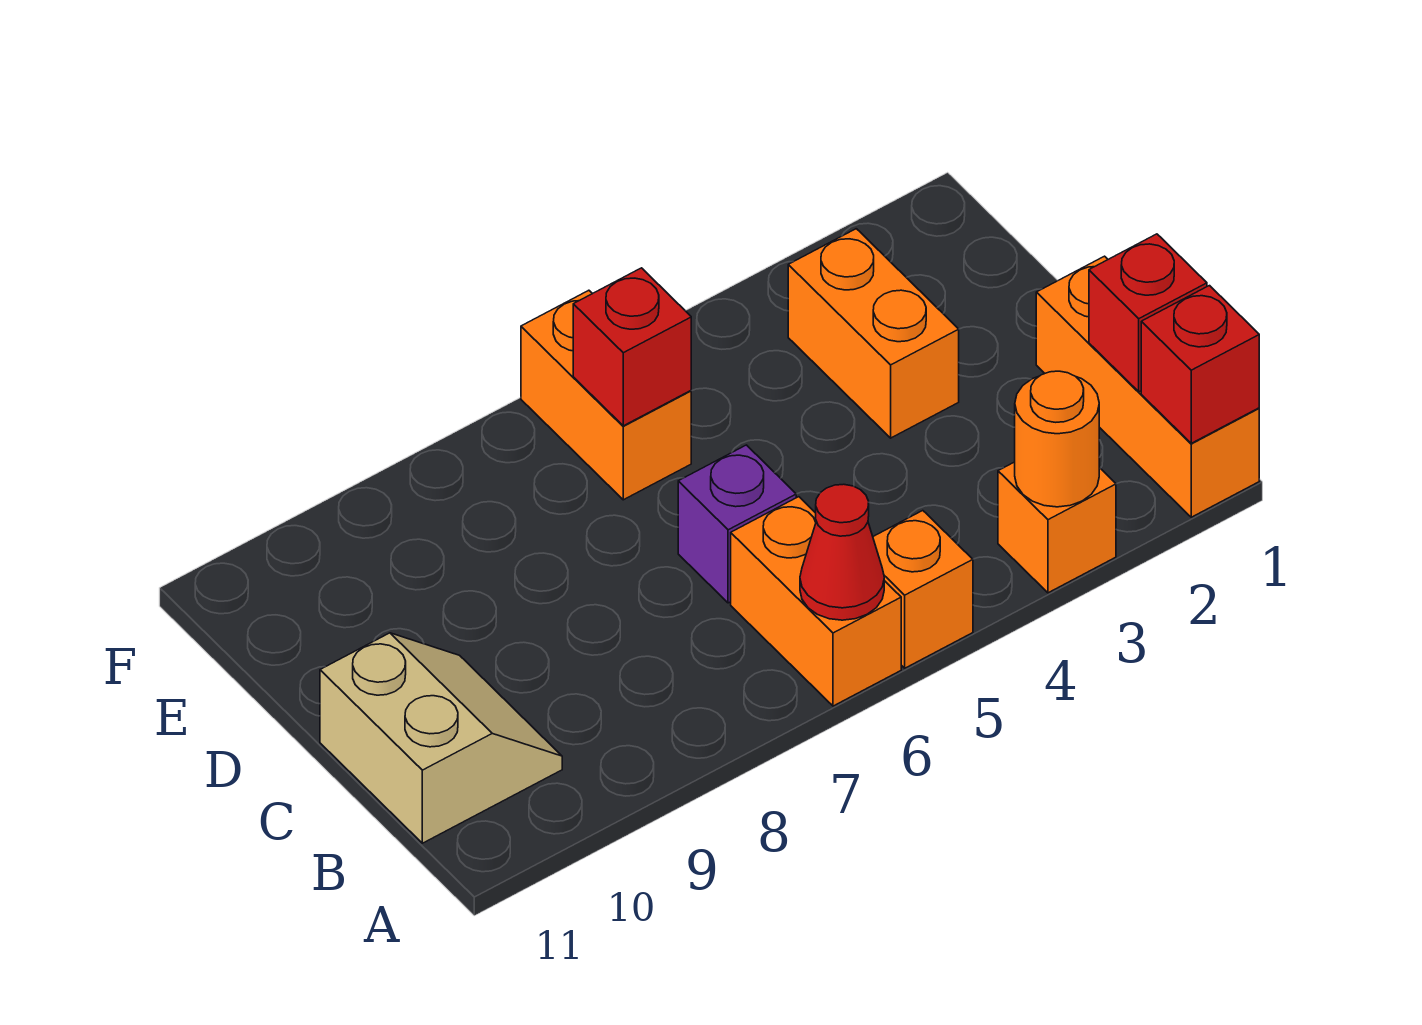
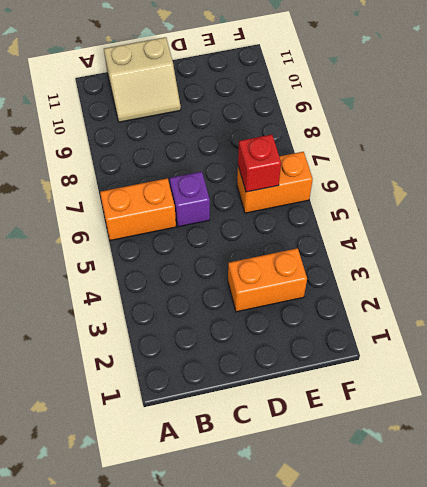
none -> orange 1x3 brick [1036,256,1259,517]
none -> orange 1x1 brick [998,462,1116,593]
none -> orange 1x1 brick [873,511,973,668]

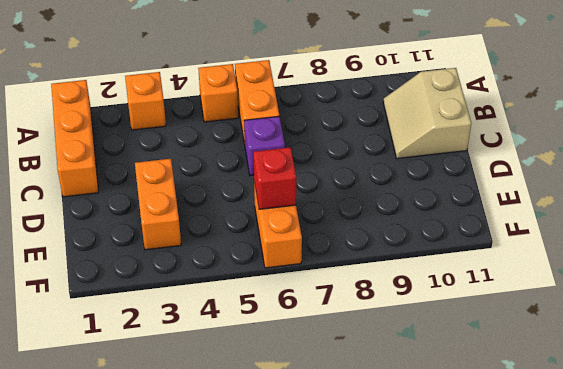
none -> red 1x1 brick [1141,286,1259,443]
none -> orange 1x1 round brick [1015,371,1099,507]
none -> red 1x1 cone [800,484,884,620]

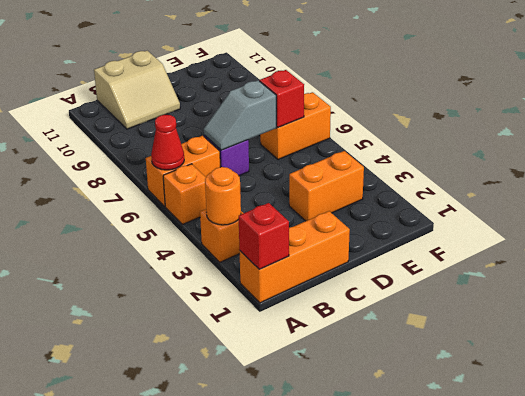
grey 1x2 slope [204,81,276,150] -> none
none -> red 1x1 brick [1089,234,1207,392]

